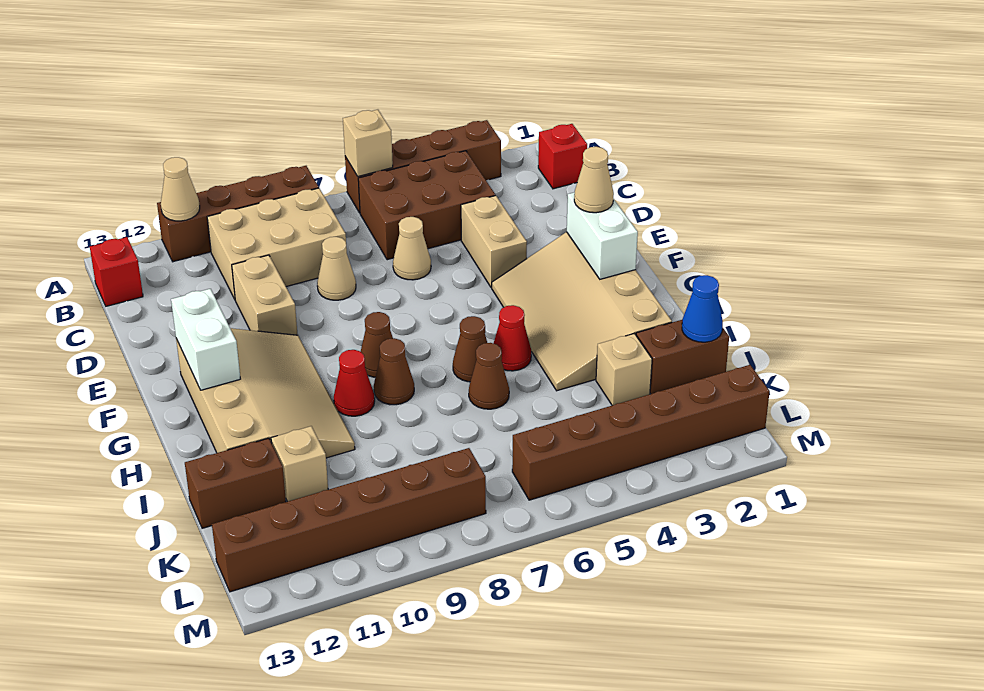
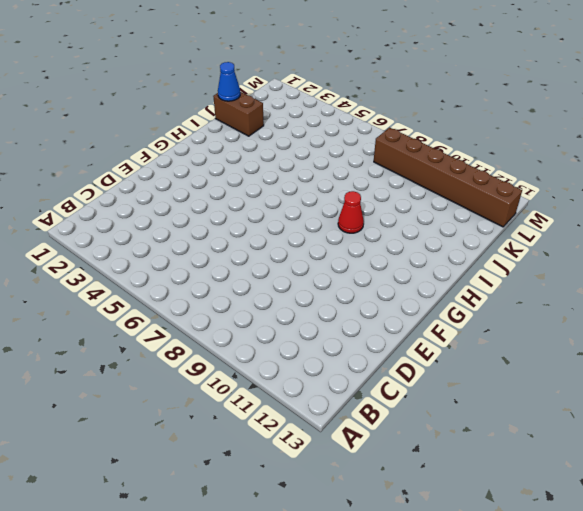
none -> brown 1x4 brick [345,120,501,213]
none -> brown 1x4 brick [157,166,319,262]
none -> red 1x1 brick [538,124,587,189]
none -> brown 2x3 brick [358,151,495,260]

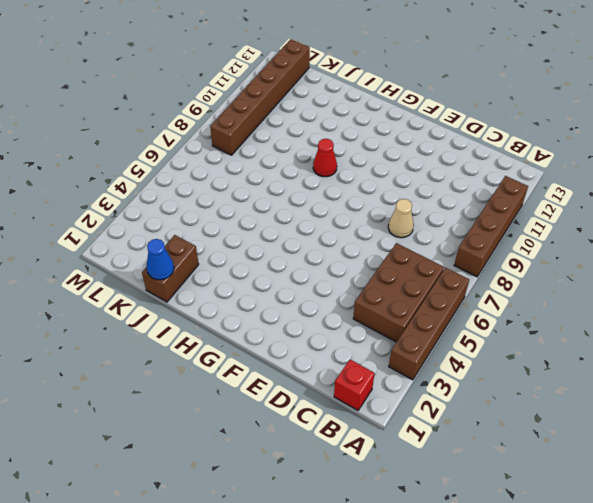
none -> tan 2x3 brick [207,188,346,299]
none -> red 1x1 brick [90,237,143,306]
none -> tan 1x2 brick [461,196,527,288]
none -> tan 1x1 cone [393,217,431,280]

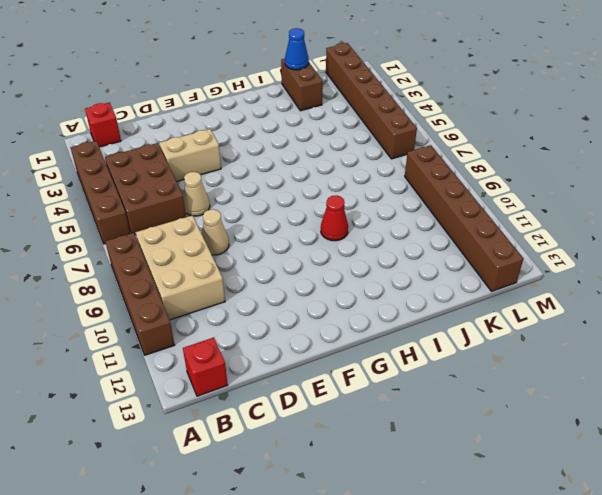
none -> tan 1x2 brick [232,255,298,335]
none -> tan 3x4 slope [492,232,672,391]
none -> tan 3x4 slope [176,328,355,458]
none -> brown 1x1 cone [361,312,393,377]

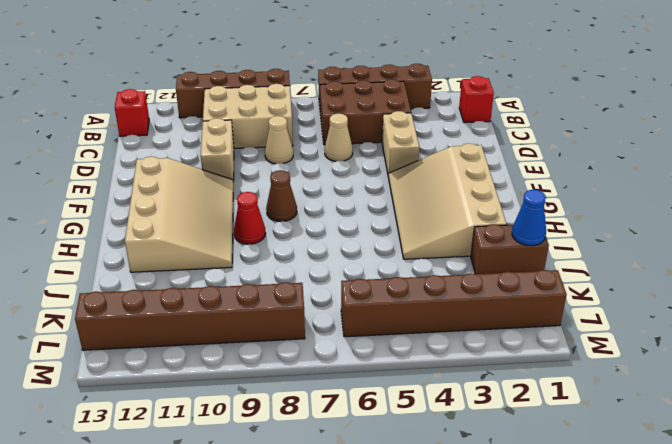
none -> red 1x1 cone [494,305,531,371]
none -> brown 1x1 cone [453,316,487,382]
none -> brown 1x1 cone [374,338,414,405]
none -> brown 1x1 cone [469,343,509,409]

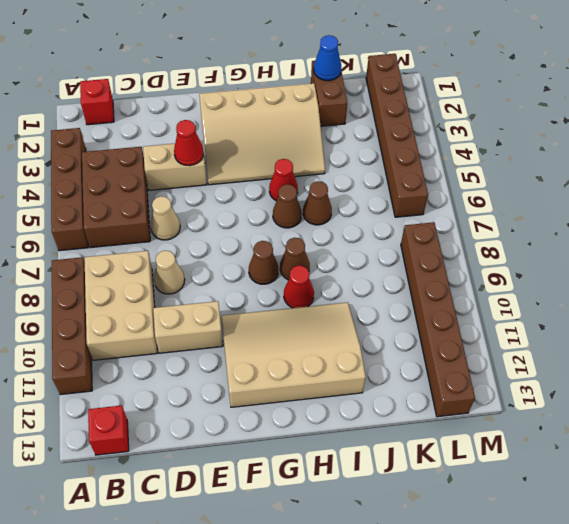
red 1x1 cone [174,120,204,166] -> none
none -> tan 1x1 brick [596,333,652,405]
none -> tan 1x1 brick [271,426,328,502]
none -> brown 1x2 brick [185,438,286,528]
none -> tan 1x1 brick [343,110,393,176]

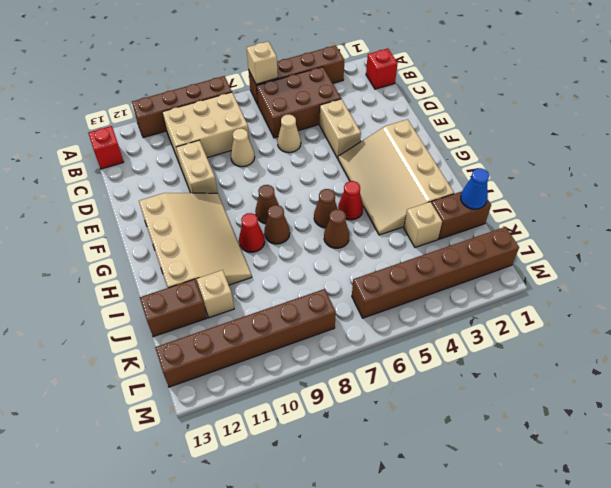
none -> tan 1x1 cone [161,157,200,221]
none -> white 1x2 brick [567,192,638,279]
none -> white 1x2 brick [171,289,240,390]
none -> tan 1x1 cone [574,147,614,213]

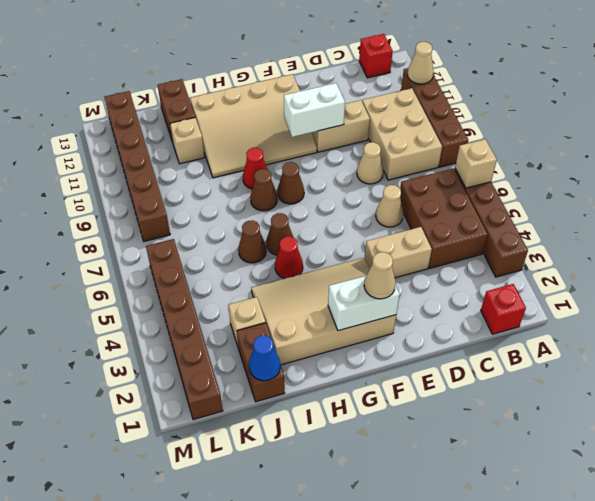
white 1x2 brick [284,83,345,137] -> white 1x2 brick moved to [171,289,240,390]

